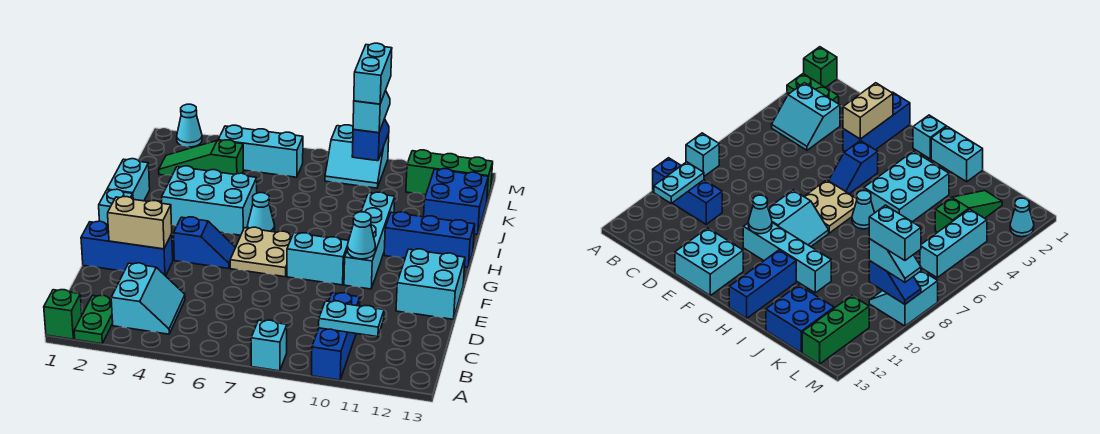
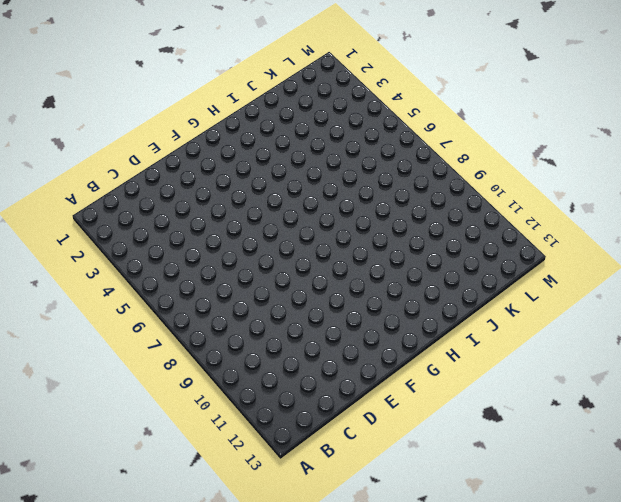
none -> green 1x1 brick [44,290,82,339]
none -> green 1x2 plate [74,295,113,344]
none -> cyan 1x1 brick [251,320,287,371]

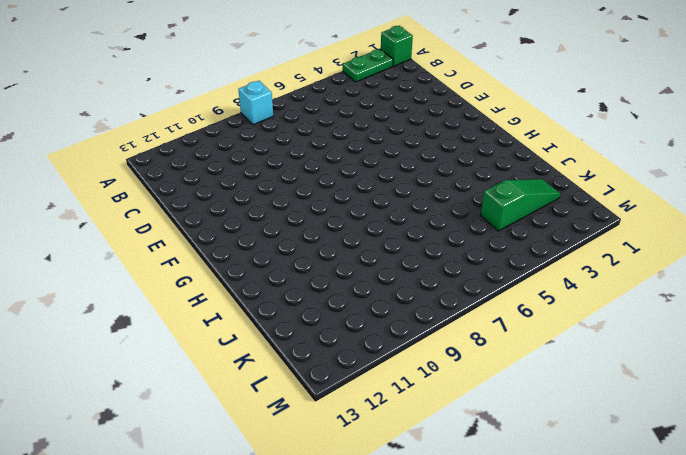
green 1x2 plate [343,49,393,82] -> green 1x2 plate turned to [74,295,113,344]
none -> blue 1x3 brick [312,293,360,380]
none -> cyan 2x2 slope [111,263,185,334]
none -> blue 1x3 brick [81,221,173,276]

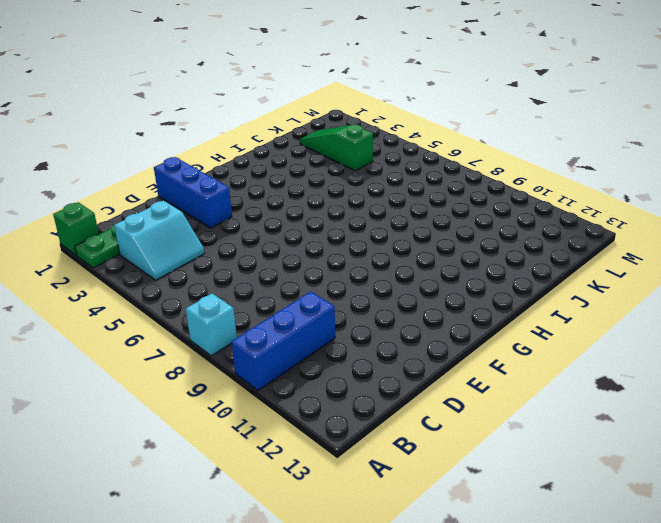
none -> cyan 2x2 brick [396,249,465,319]
none -> blue 1x2 slope [174,217,236,269]
none -> tan 2x2 plate [230,227,293,277]

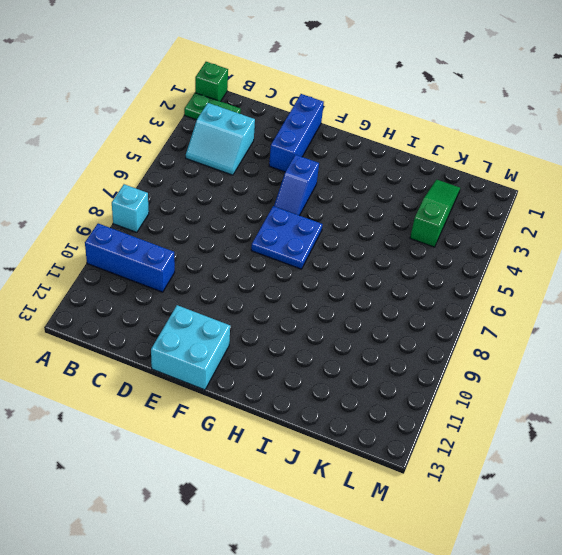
blue 2x2 plate [251,206,323,269] -> tan 2x2 plate [230,227,293,277]
none -> cyan 2x2 slope [287,233,349,285]
none -> cyan 1x4 brick [344,192,395,289]
none -> cyan 1x1 brick [99,189,133,224]

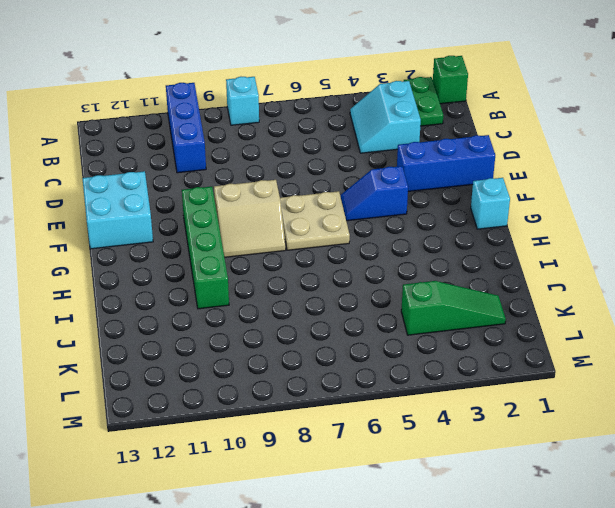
tan 2x2 slope [214,180,286,257] -> cyan 2x2 slope [287,233,349,285]
green 1x4 brick [182,187,229,309] -> cyan 1x4 brick [344,192,395,289]
none -> cyan 1x2 brick [107,159,150,201]
none -> cyan 2x3 brick [162,166,257,235]
none -> cyan 1x1 cone [248,193,275,232]

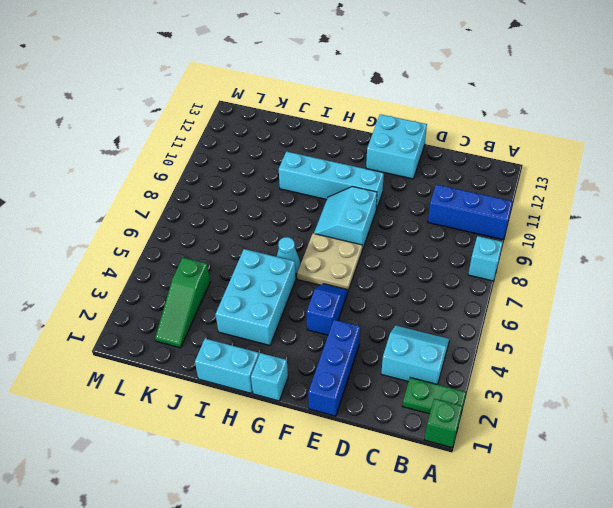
none -> blue 1x3 brick [384,212,475,267]
none -> blue 2x2 brick [424,169,488,235]
none -> cyan 1x3 brick [218,125,303,177]

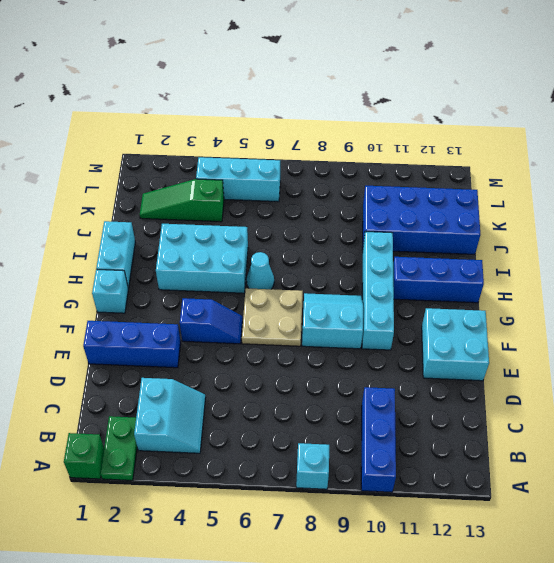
blue 2x4 brick [363,186,480,254] -> blue 2x2 brick [424,169,488,235]
none -> cyan 2x2 slope [325,125,389,188]
none -> green 1x3 brick [406,150,493,200]
none -> cyan 1x1 cone [177,104,202,147]

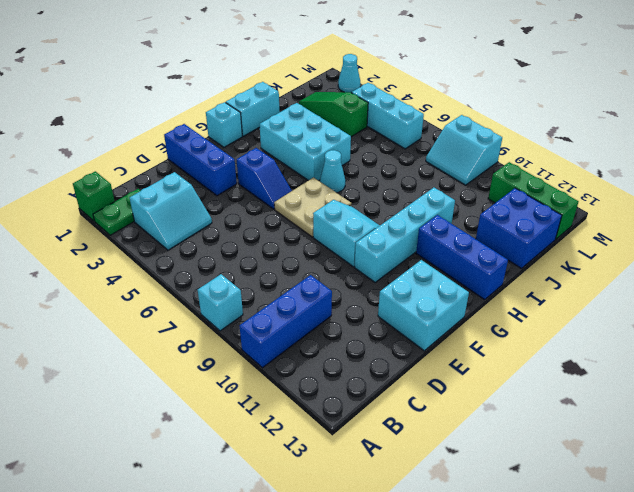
none -> cyan 1x2 plate [319,301,384,337]
none -> tan 1x2 brick [108,197,172,249]
none -> cyan 1x1 cone [347,212,375,259]

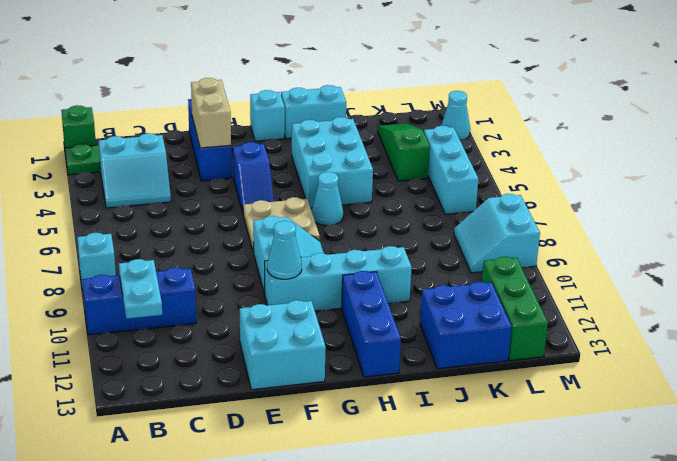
none -> blue 1x2 slope [352,119,389,161]
none -> cyan 1x2 slope [353,91,390,133]
none -> cyan 1x2 brick [354,43,392,104]

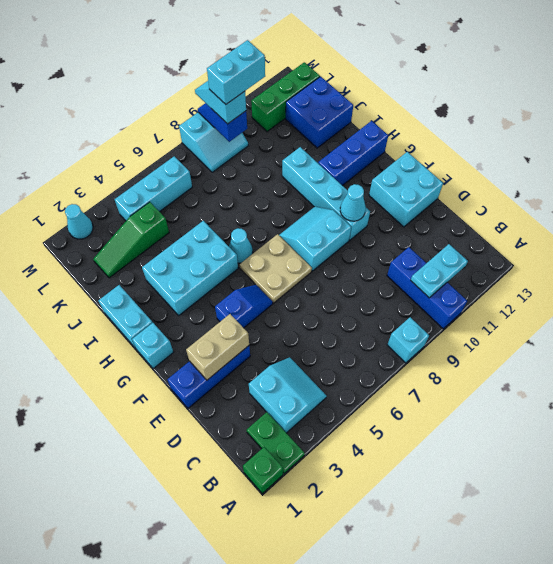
cyan 1x2 brick [207,40,265,104] -> cyan 1x2 brick turned to [354,43,392,104]

